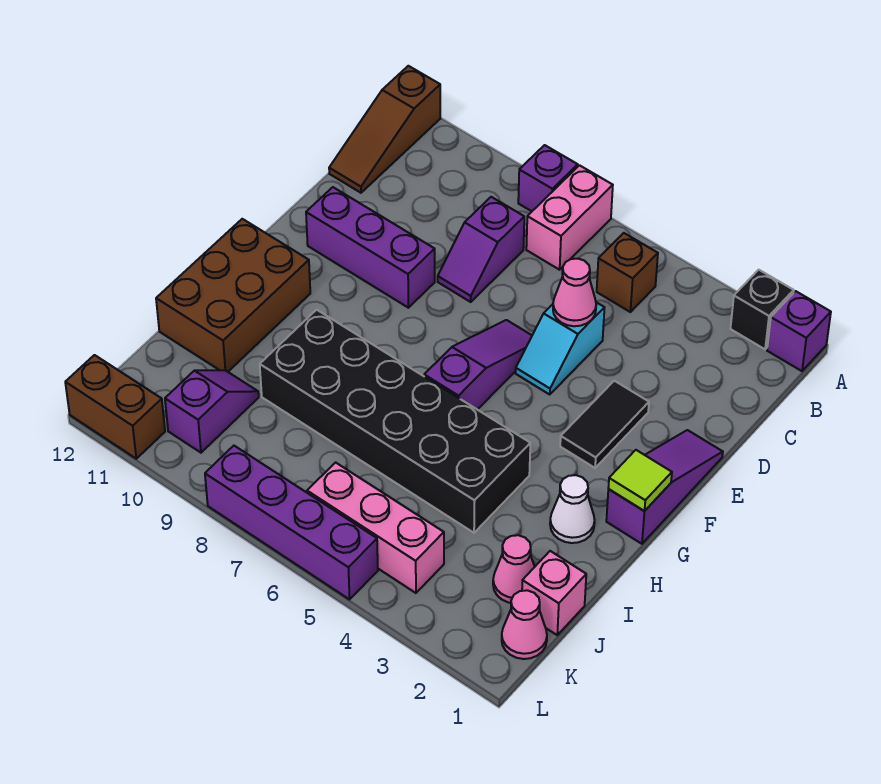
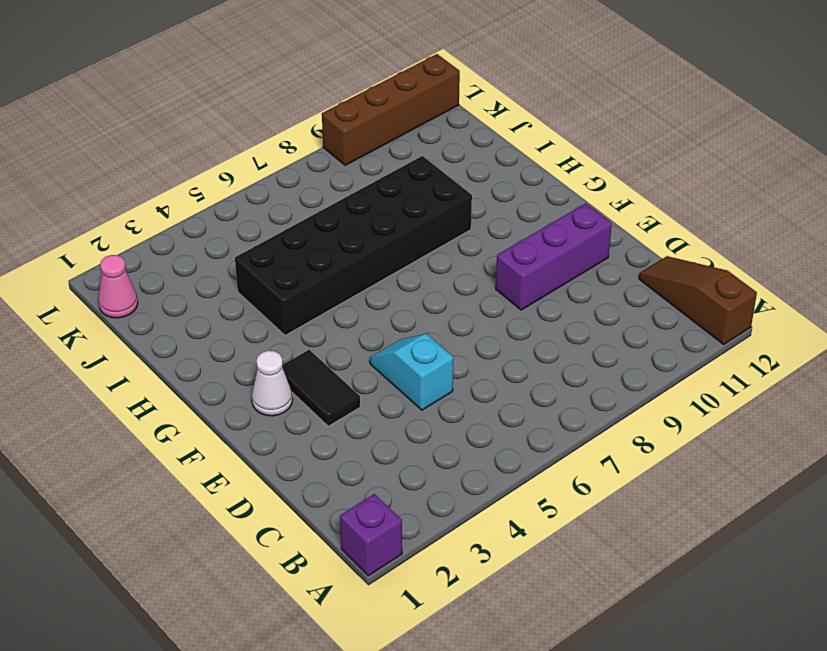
white 1x1 cone [252,351,293,416] -> white 1x1 cone moved to [550,475,595,543]
brown 1x4 brick [322,54,460,165] -> brown 1x2 brick [65,355,165,459]
none -> black 1x1 brick [730,270,794,349]
none -> pink 1x2 brick [526,165,613,270]
none -> purple 1x1 brick [518,145,578,211]

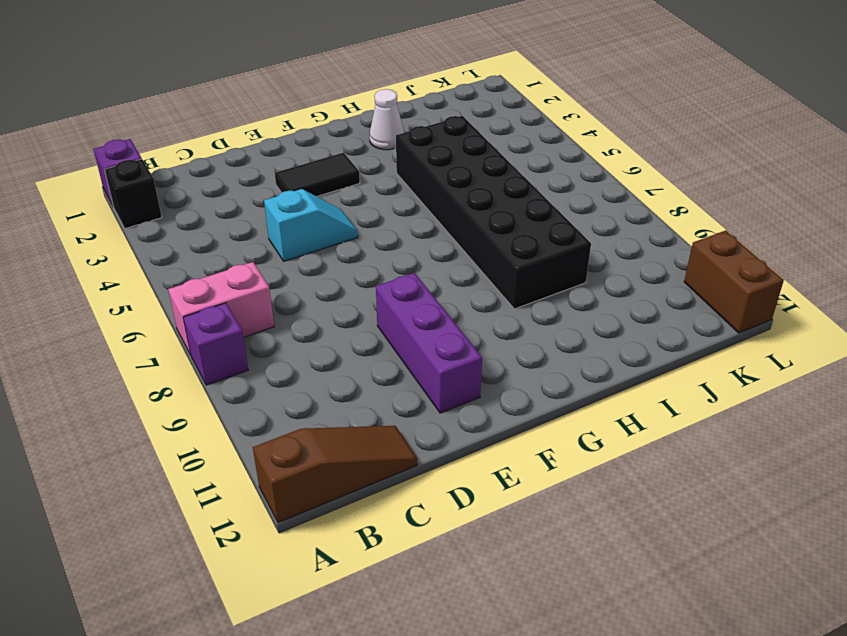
none -> brown 1x1 brick [597,233,658,312]
none -> purple 1x2 slope [438,197,524,302]
none -> purple 1x3 slope [606,430,723,544]

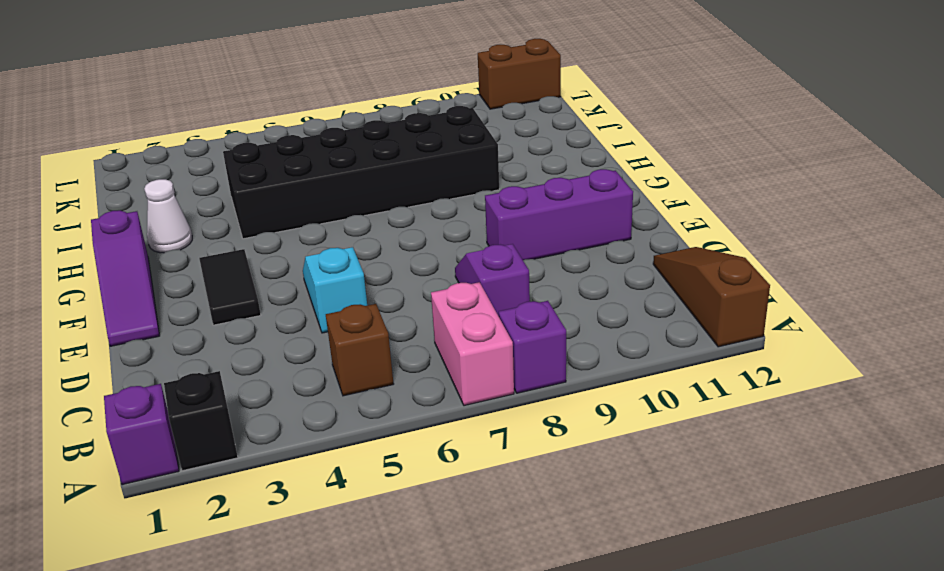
none -> purple 1x3 slope [424,320,532,410]
none -> brown 2x3 brick [156,219,310,372]
none -> pink 1x1 brick [522,551,586,635]

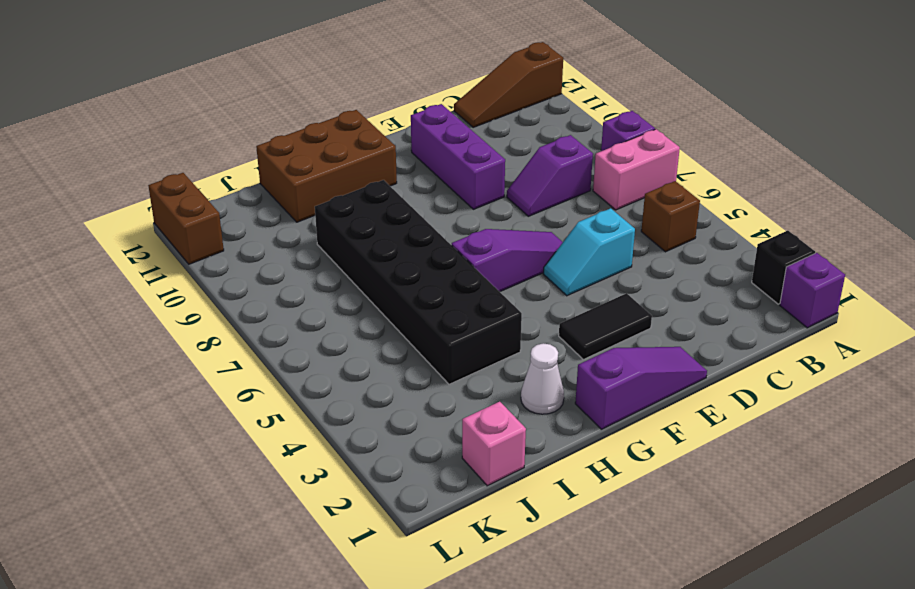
none -> pink 1x1 cone [493,535,534,603]
none -> purple 1x2 slope [165,370,259,453]
none -> pink 1x1 cone [502,590,547,659]

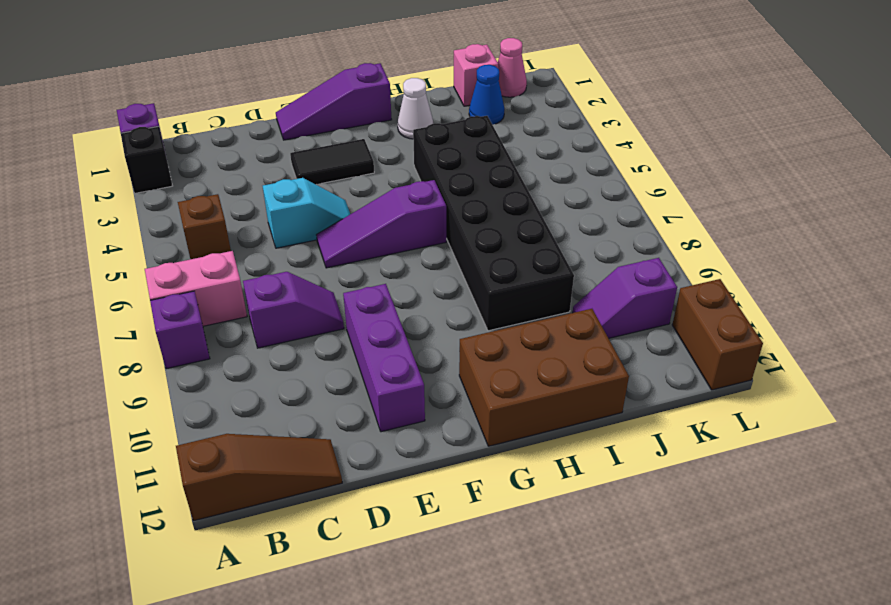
blue 1x1 cone [469,65,504,125] -> pink 1x1 cone [493,535,534,603]
none -> pink 1x3 brick [307,463,444,593]
none -> purple 1x4 brick [205,446,378,599]
none -> pink 1x1 cone [553,259,596,326]

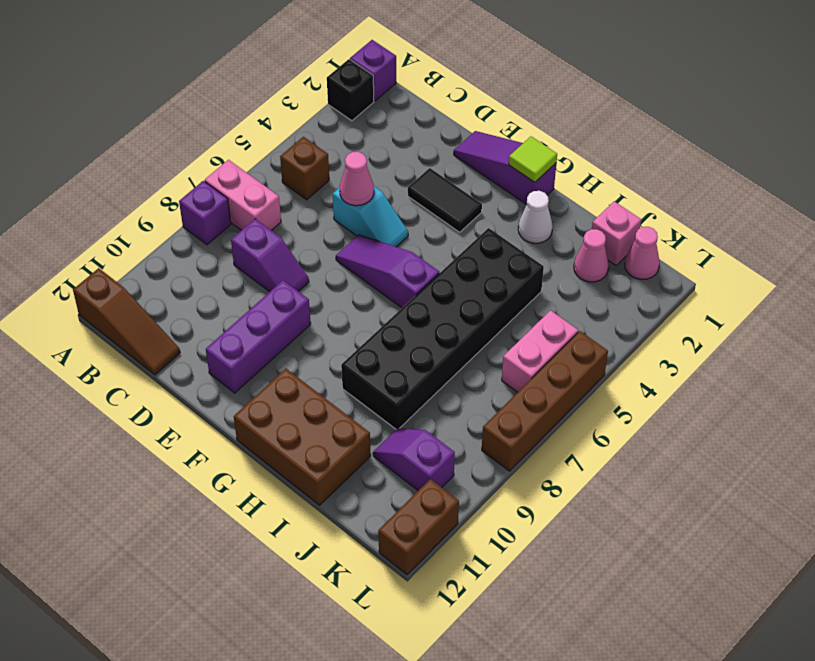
pink 1x2 brick [502,310,578,392] -> pink 1x3 brick [307,463,444,593]
brown 1x4 brick [482,331,608,471] -> purple 1x4 brick [205,446,378,599]

